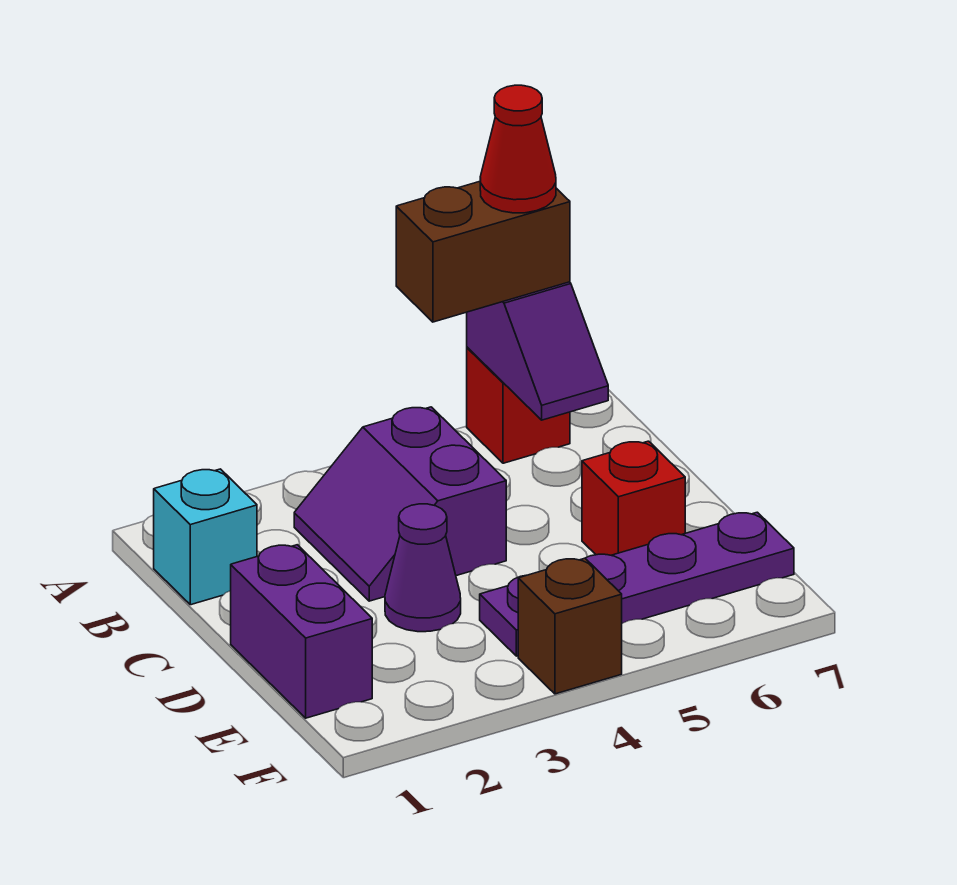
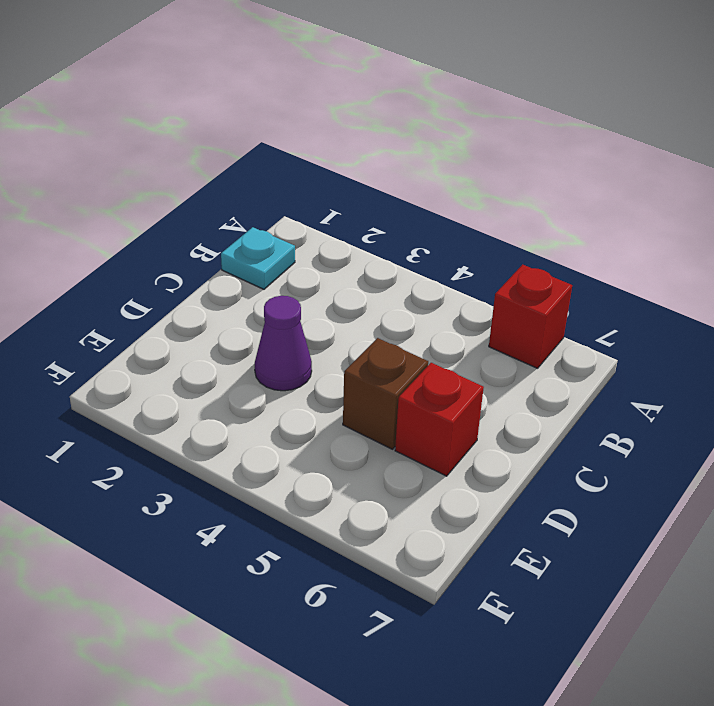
cyan 1x1 plate [221,227,295,289] -> cyan 1x1 brick [154,469,257,605]
brown 1x1 brick [343,338,428,449] -> brown 1x1 brick moved to [518,558,622,694]
none -> purple 2x2 slope [294,407,506,601]
none -> purple 1x2 brick [231,545,372,718]

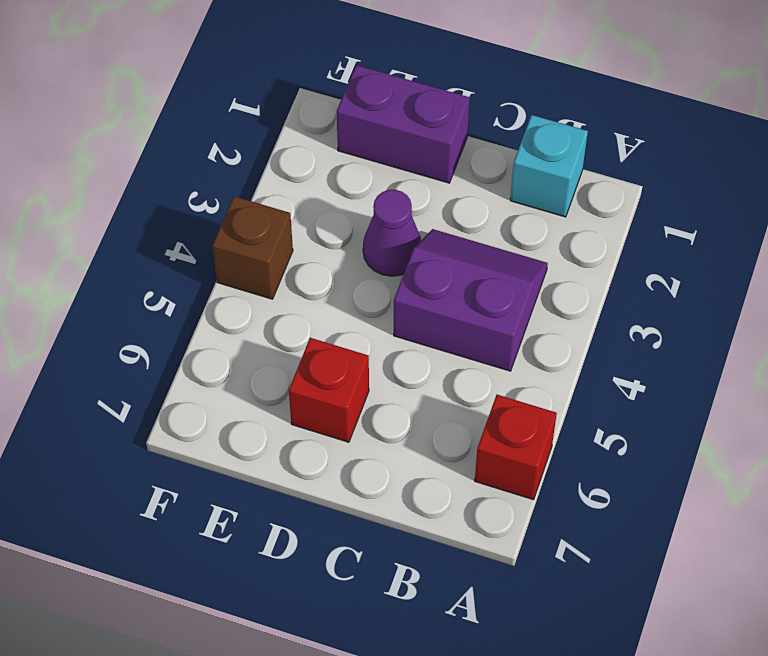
none -> purple 1x4 plate [480,512,794,656]
none -> purple 1x2 slope [467,282,608,420]

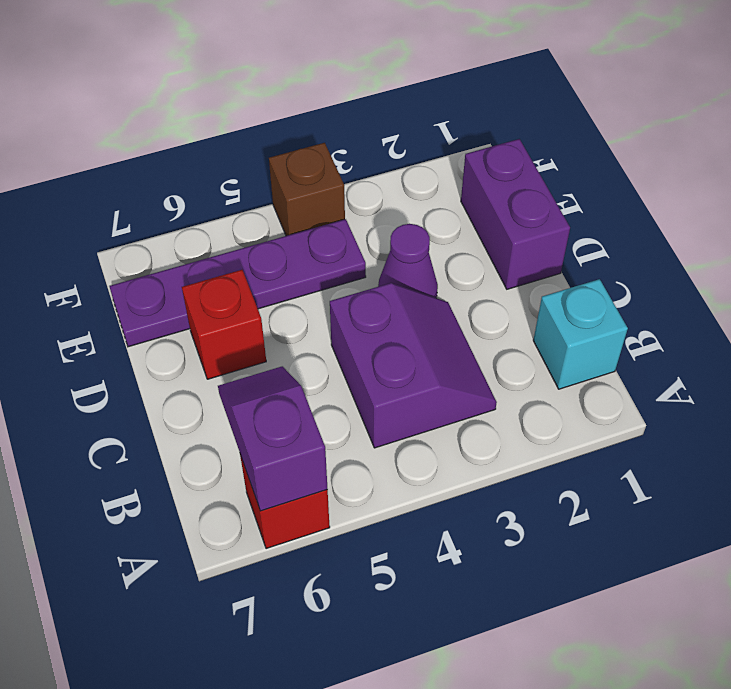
none -> brown 1x2 brick [396,182,570,322]
none -> red 1x1 cone [480,85,556,213]

